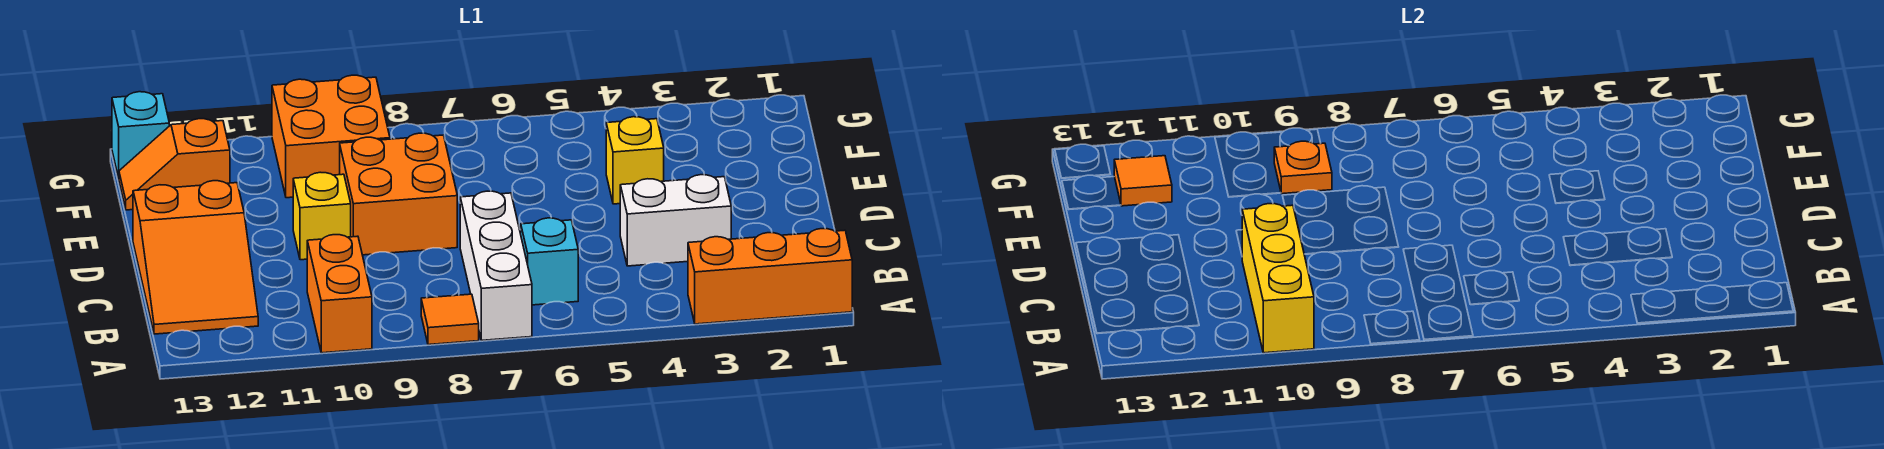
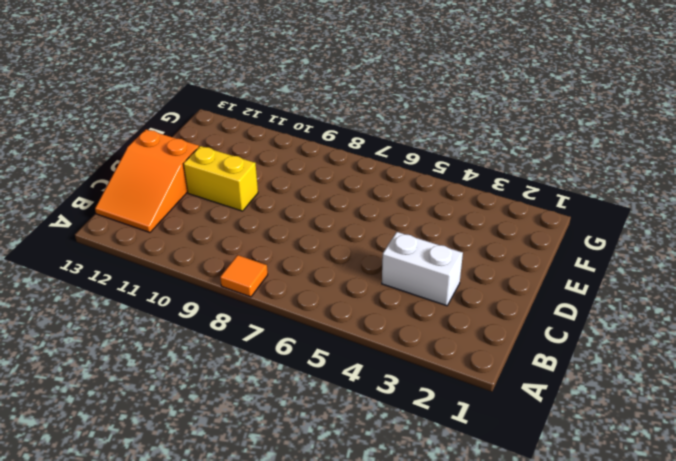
yellow 1x2 brick [184,146,258,211] -> yellow 1x1 brick [293,172,351,260]
none -> orange 1x3 brick [688,229,852,324]
none -> white 1x3 brick [460,191,532,340]
none -> orange 1x2 brick [307,235,372,353]

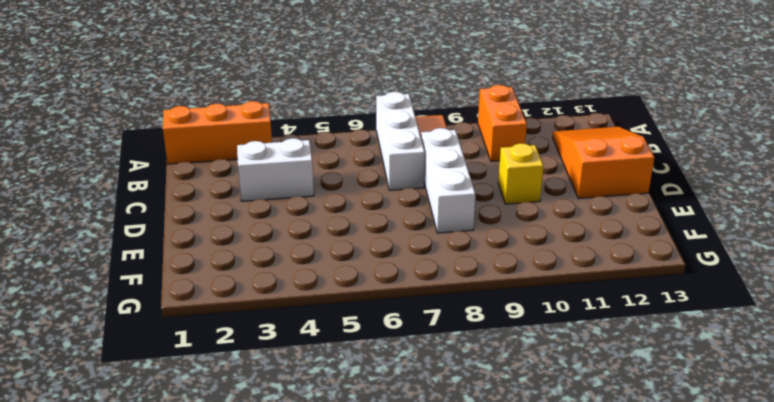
white 1x3 brick [421,128,475,233] -> orange 2x2 brick [340,133,457,255]
none -> cyan 1x1 brick [521,218,578,305]
none -> yellow 1x1 brick [606,117,664,204]
none -> orange 2x2 brick [272,75,390,198]

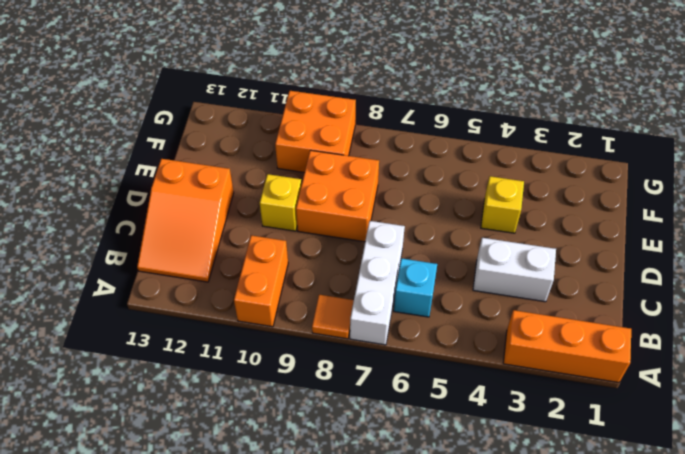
none -> orange 1x2 slope [119,119,230,210]
none -> cyan 1x1 brick [112,92,169,178]
none -> yellow 1x3 brick [1242,204,1314,353]

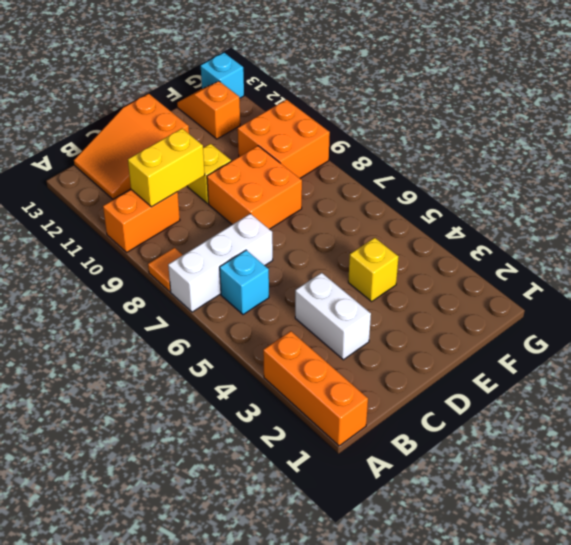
yellow 1x2 brick [128,129,205,207] -> yellow 1x3 brick [1242,204,1314,353]
none -> orange 1x1 plate [1274,141,1332,194]
none -> orange 1x1 tile [1114,156,1172,206]

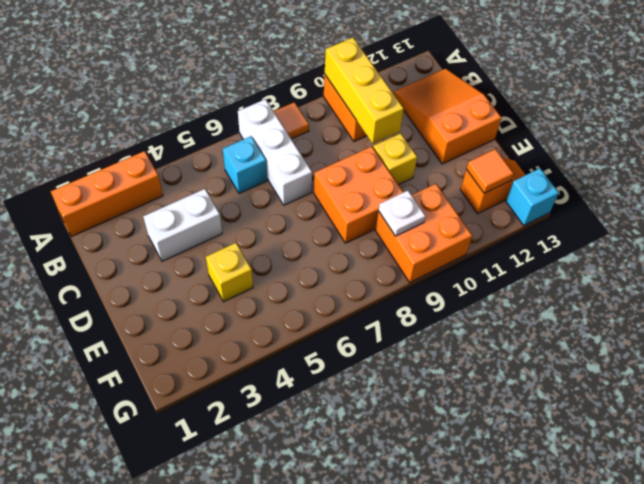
white 1x1 plate [379,191,426,236] -> orange 1x1 plate [1274,141,1332,194]

